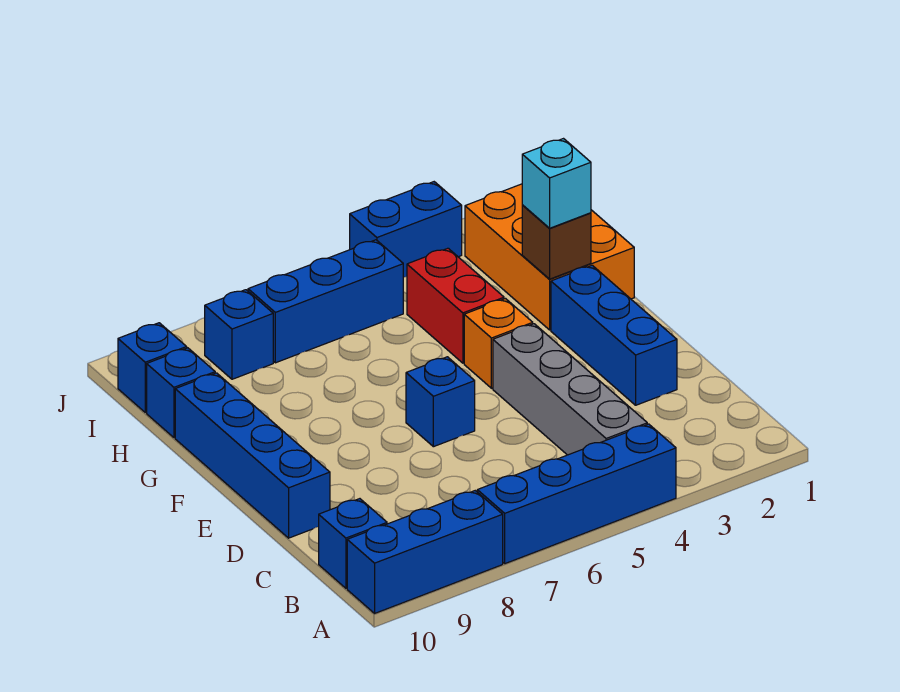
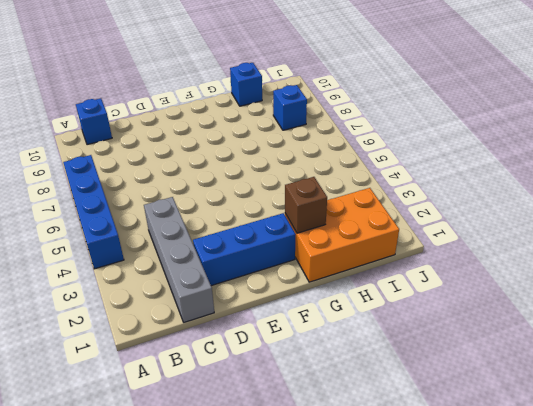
grey 1x4 brick [144,197,214,322] -> grey 1x4 brick turned to [493,324,647,455]
none -> blue 1x3 brick [347,491,503,613]
none -> blue 1x4 brick [175,373,330,538]
none -> blue 1x1 brick [406,357,475,447]

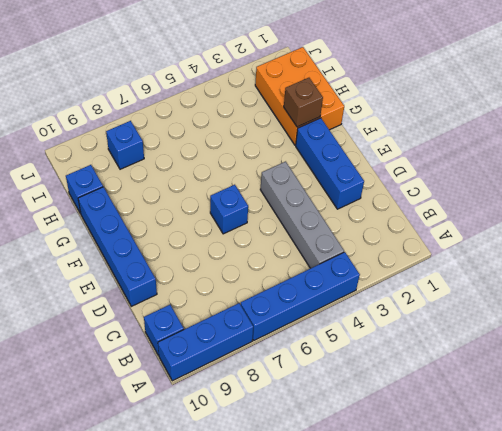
none -> orange 1x1 brick [464,299,533,388]
none -> red 1x2 brick [407,248,504,363]
none -> blue 1x3 brick [248,240,403,363]

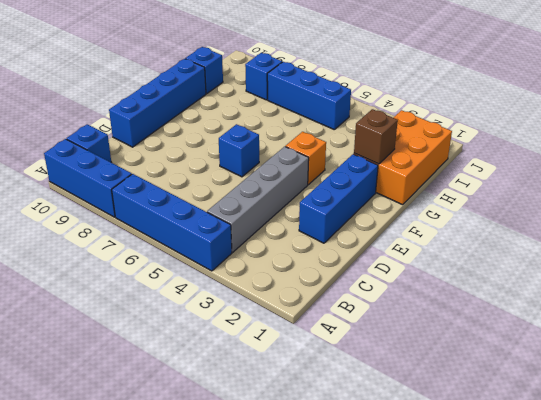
none -> red 1x2 brick [407,248,504,363]
none -> blue 1x1 brick [118,323,187,412]
none -> blue 1x2 brick [350,182,462,278]

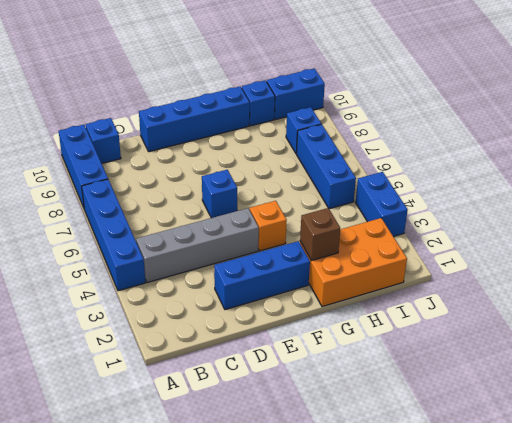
blue 1x2 brick [267,68,325,120] -> blue 1x1 brick [118,323,187,412]
none -> red 1x2 brick [407,248,504,363]
none -> cyan 1x1 brick [522,139,591,228]

